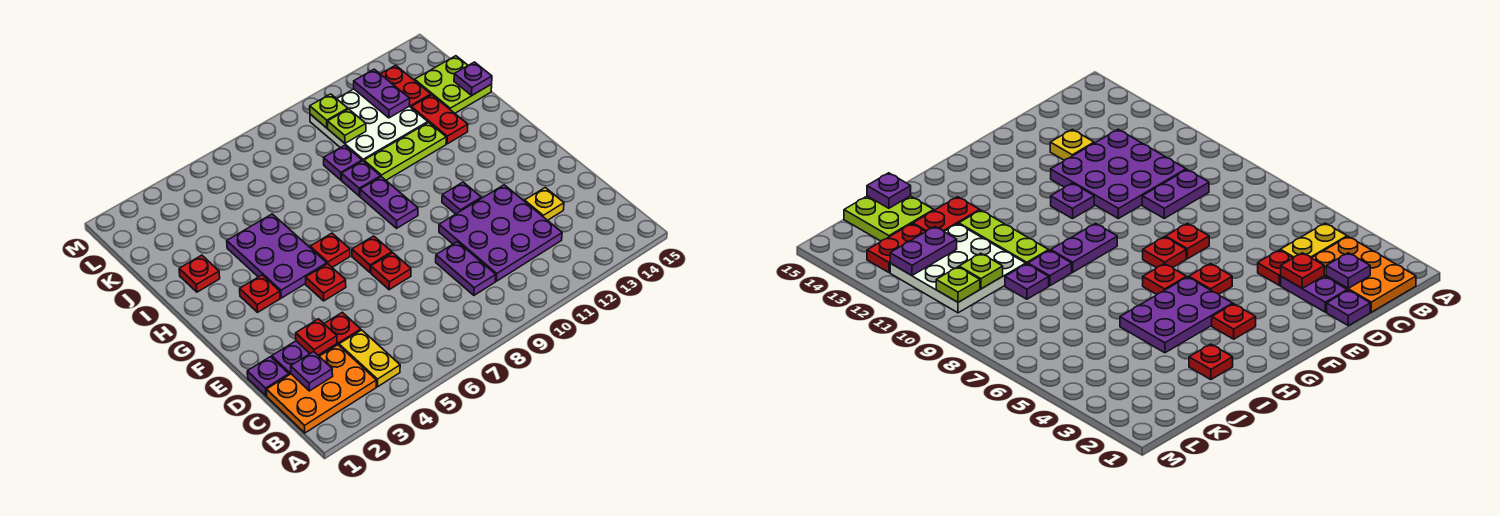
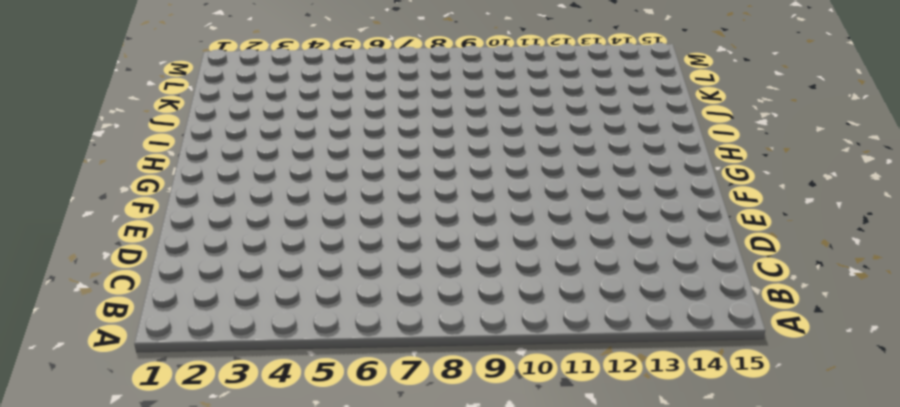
none -> orange 2x3 plate [266,345,376,433]
none -> yellow 1x2 plate [339,330,400,387]
none -> purple 1x2 plate [436,242,496,295]
none -> purple 3x3 plate [439,185,562,281]

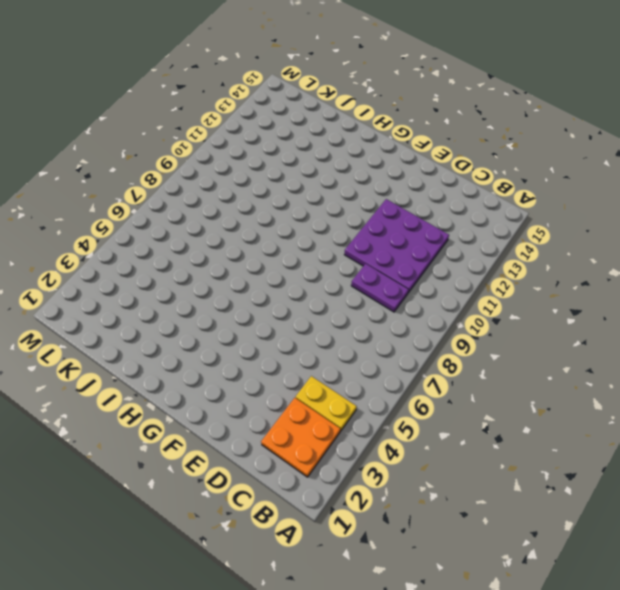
orange 2x2 plate [261,398,340,477] -> orange 2x3 plate [266,345,376,433]
none -> purple 1x1 plate [247,357,289,396]
none -> purple 1x2 plate [272,341,337,375]
none -> red 1x1 plate [324,312,361,345]
none -> yellow 1x1 plate [525,188,564,220]

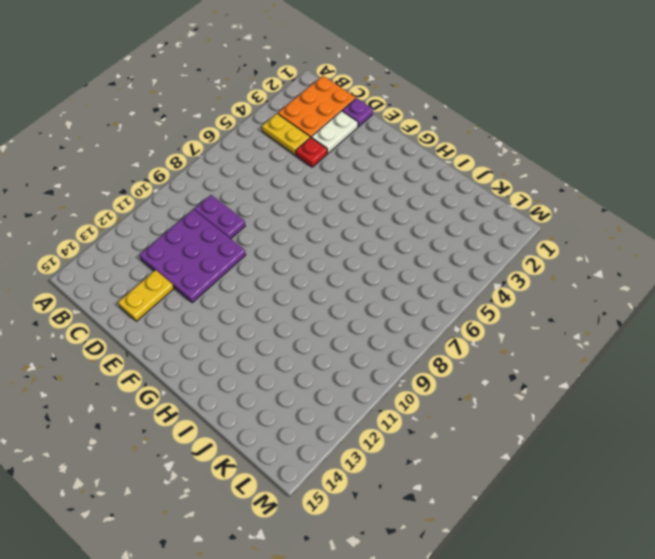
white 1x2 plate [312,111,358,153] -> purple 1x2 plate [272,341,337,375]
yellow 1x2 plate [118,270,174,321] -> yellow 1x1 plate [525,188,564,220]
none -> red 1x1 plate [371,253,411,290]
none -> red 1x1 plate [306,264,346,301]
none -> red 1x1 plate [352,236,392,273]
none -> purple 1x1 plate [442,182,481,214]

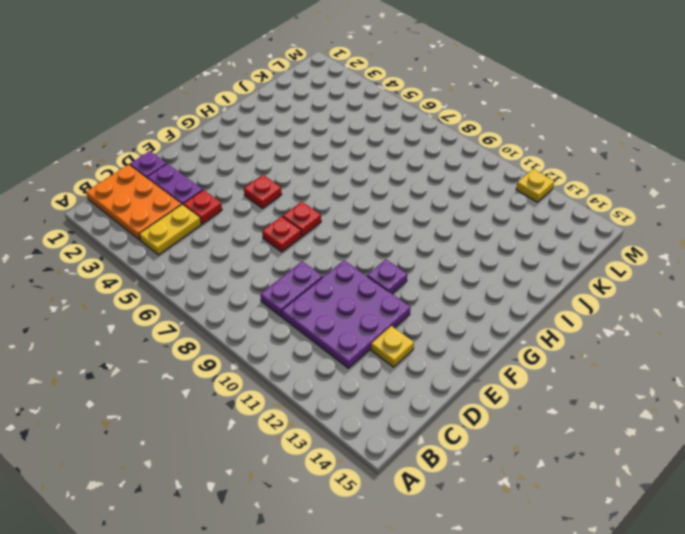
yellow 1x1 plate [516,169,554,202] -> none
none -> red 1x1 plate [240,275,280,312]
none -> purple 2x3 plate [227,214,327,298]
none -> red 1x1 plate [310,233,350,267]
none -> purple 1x2 plate [360,177,418,228]

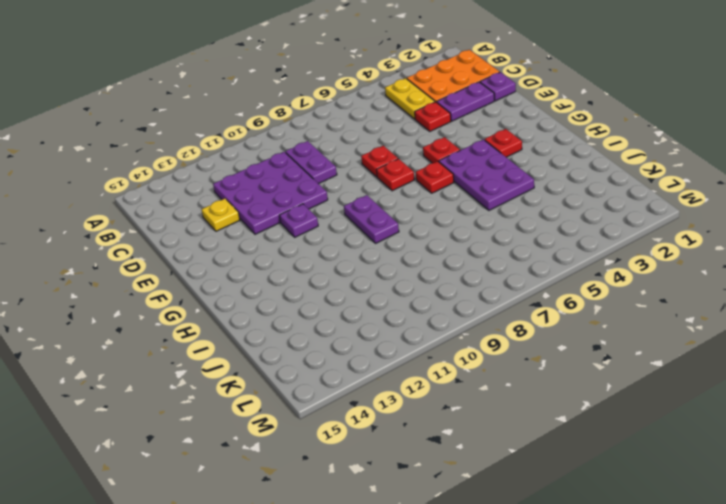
none -> red 1x1 plate [179,255,220,292]
none -> purple 1x1 plate [342,161,380,196]
none -> lime 1x3 plate [364,122,446,180]
none -> red 1x2 plate [411,95,468,144]

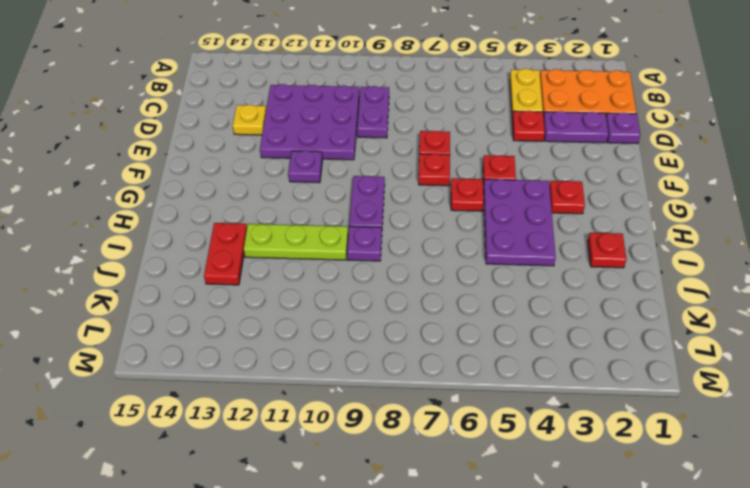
none -> purple 1x1 plate [324,145,362,180]
none -> white 3x3 plate [310,89,428,161]
none -> lime 2x2 plate [415,56,492,113]
none -> red 1x2 plate [381,65,431,107]

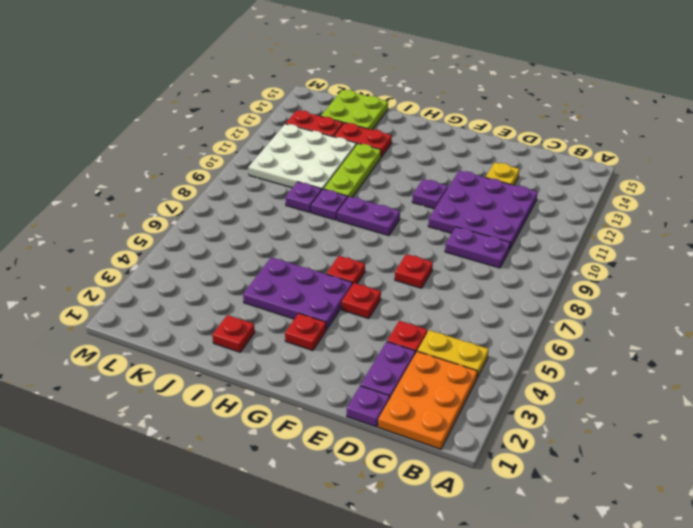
none -> red 1x1 plate [352,236,392,273]
none -> purple 1x1 plate [291,352,333,391]
none -> red 1x1 plate [296,319,337,355]
none -> purple 1x1 plate [454,62,492,96]

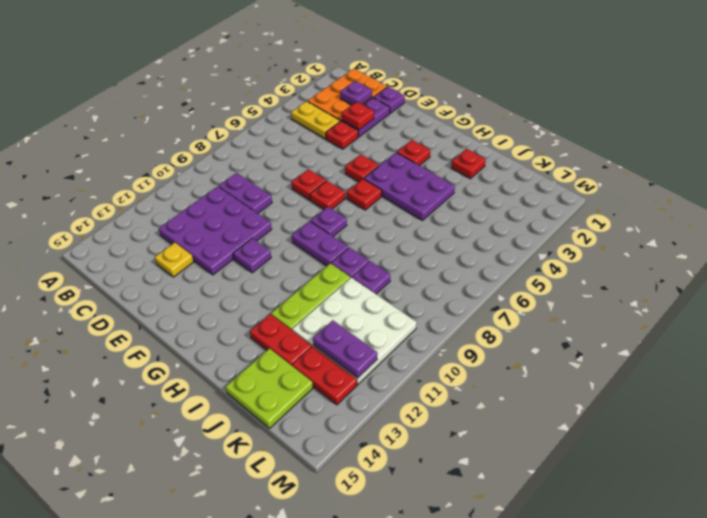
purple 1x1 plate [311,207,347,236] -> purple 1x1 plate moved to [454,62,492,96]
none -> lime 1x1 plate [328,109,366,143]
none -> lime 1x1 plate [310,94,348,128]

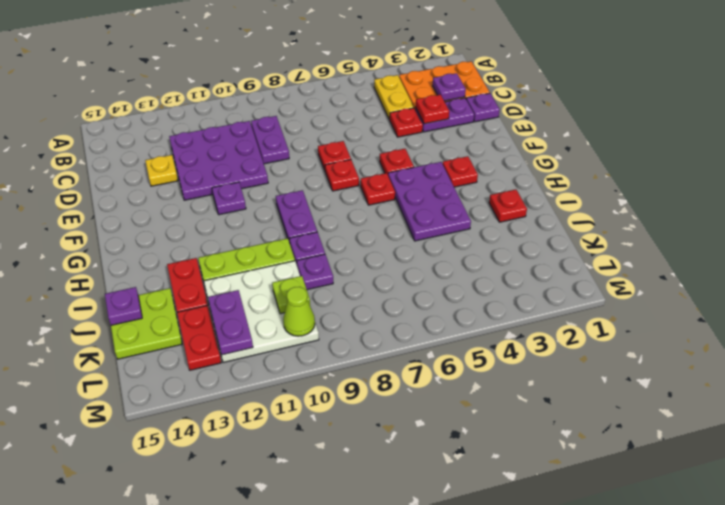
lime 1x1 cone [283,287,315,336] -> lime 1x1 plate [310,94,348,128]

